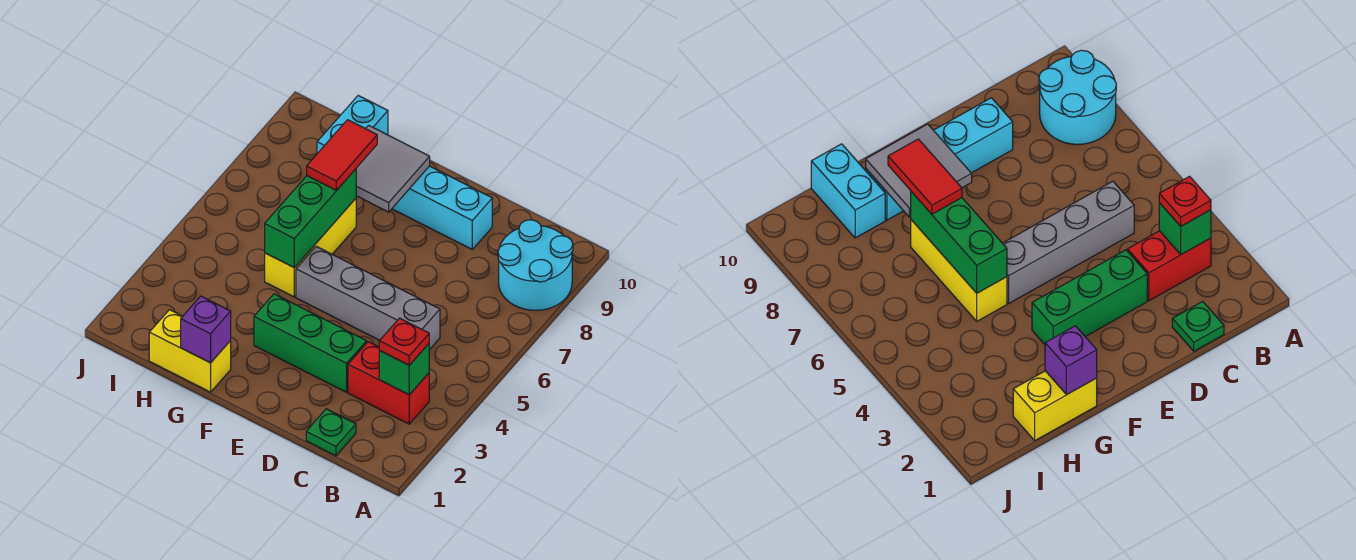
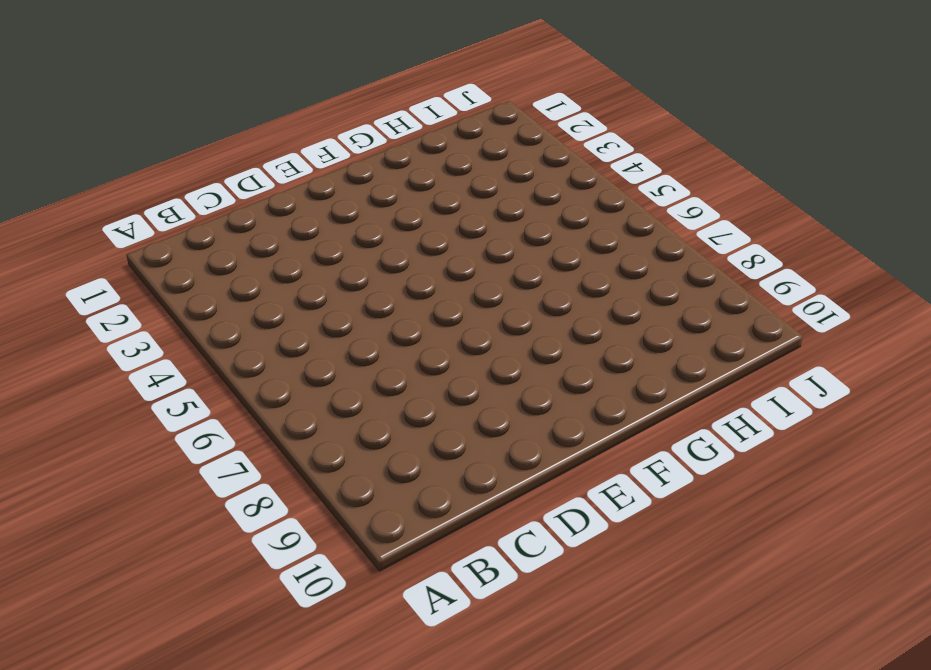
none -> cyan 2x2 round brick [498,220,573,310]
none -> red 1x2 brick [348,342,429,424]
none -> green 1x1 plate [306,409,356,456]

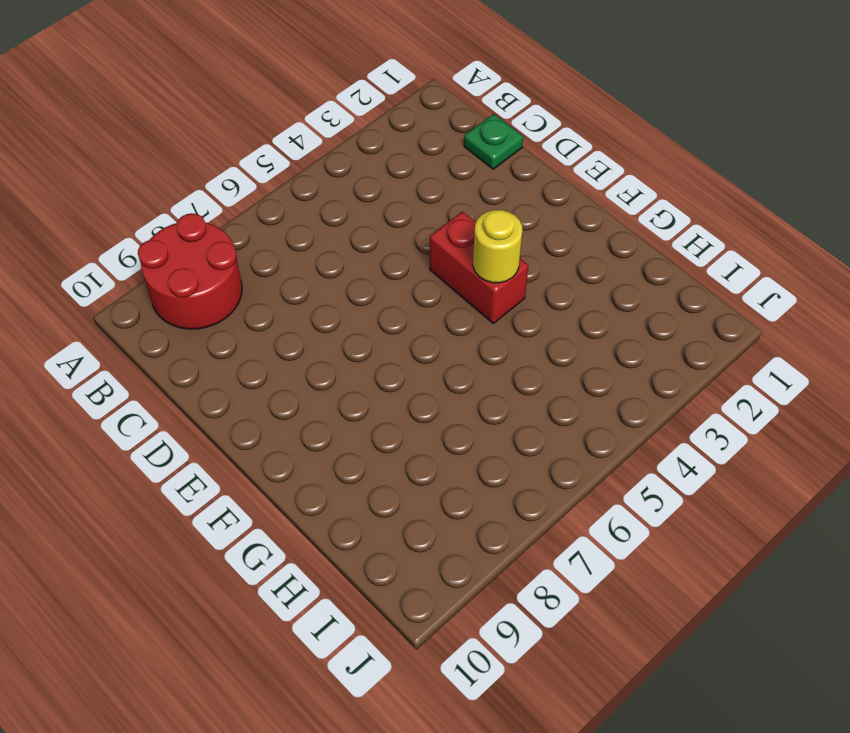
red 2x2 round brick [138,213,242,329] -> cyan 2x2 round brick [498,220,573,310]
red 1x2 brick [430,212,528,323] -> red 1x2 brick moved to [348,342,429,424]
yellow 1x1 round brick [473,210,522,283] -> none
none -> grey 1x4 brick [296,246,440,350]
none -> green 1x3 brick [254,294,367,392]
none -> cyan 1x4 brick [392,166,492,249]

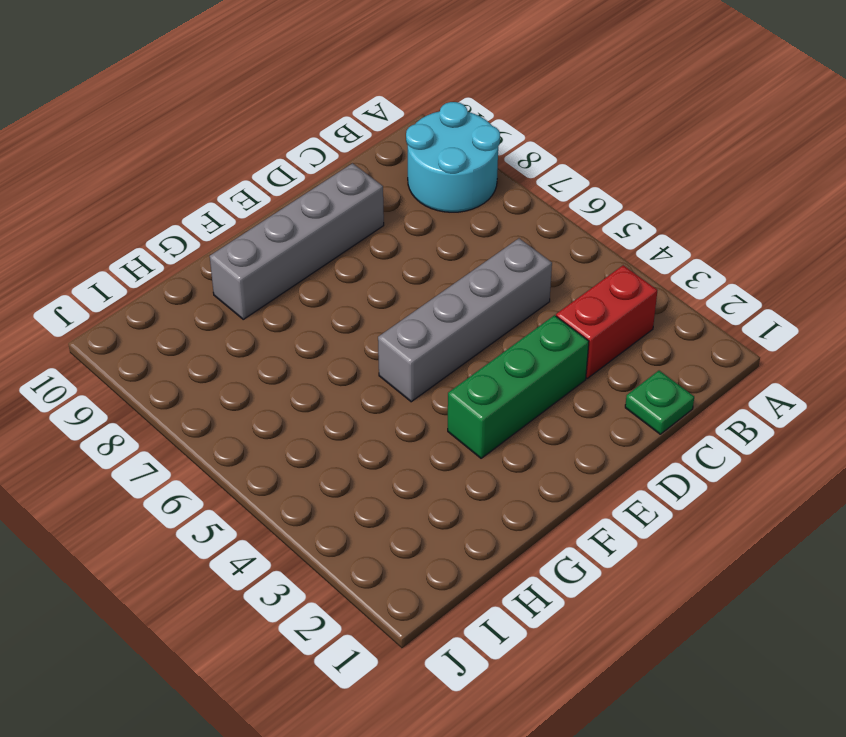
grey 1x4 brick [210,163,384,319] -> cyan 1x4 brick [392,166,492,249]
none -> yellow 1x2 brick [149,310,231,392]
none -> yellow 1x3 brick [265,199,356,297]
none -> cyan 1x2 brick [317,96,388,154]

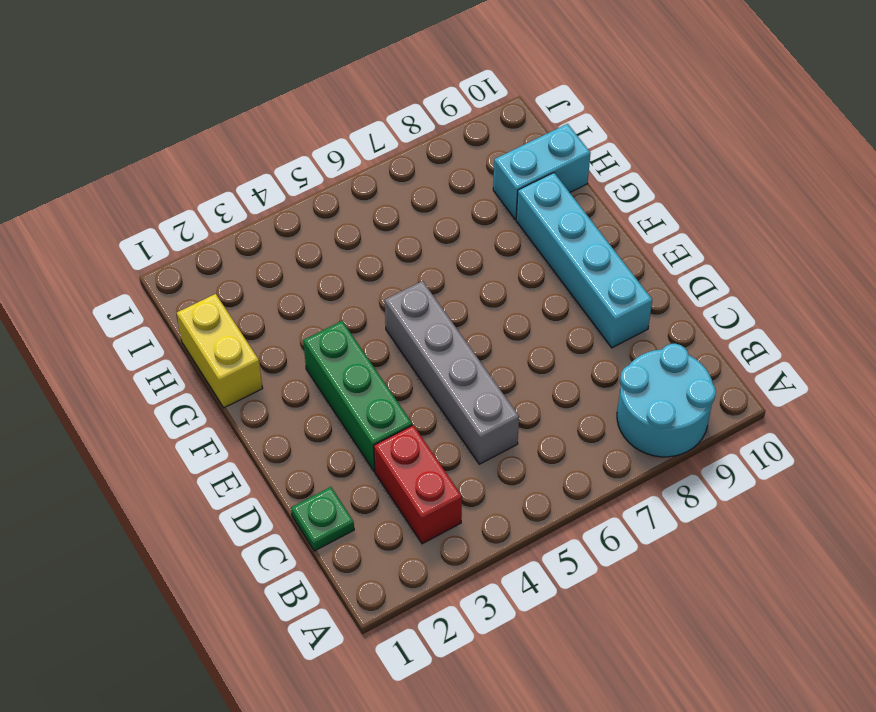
none -> yellow 1x3 brick [265,199,356,297]
none -> green 1x1 brick [379,344,429,395]
none -> grey 2x2 tile [356,125,430,212]

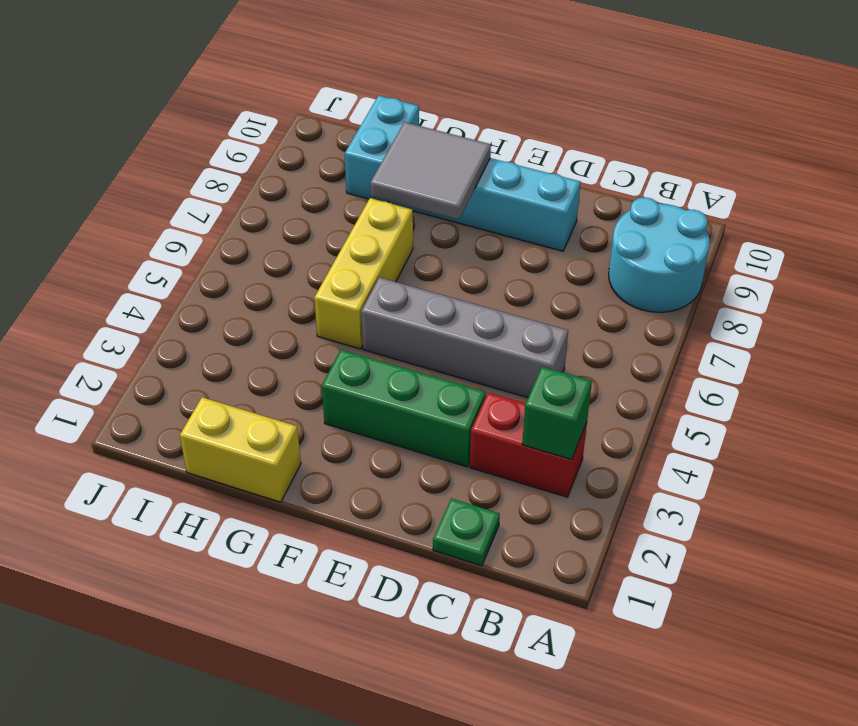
none -> purple 1x1 brick [181,296,231,363]
none -> green 1x3 brick [265,169,356,268]
none -> red 1x1 plate [379,318,429,365]

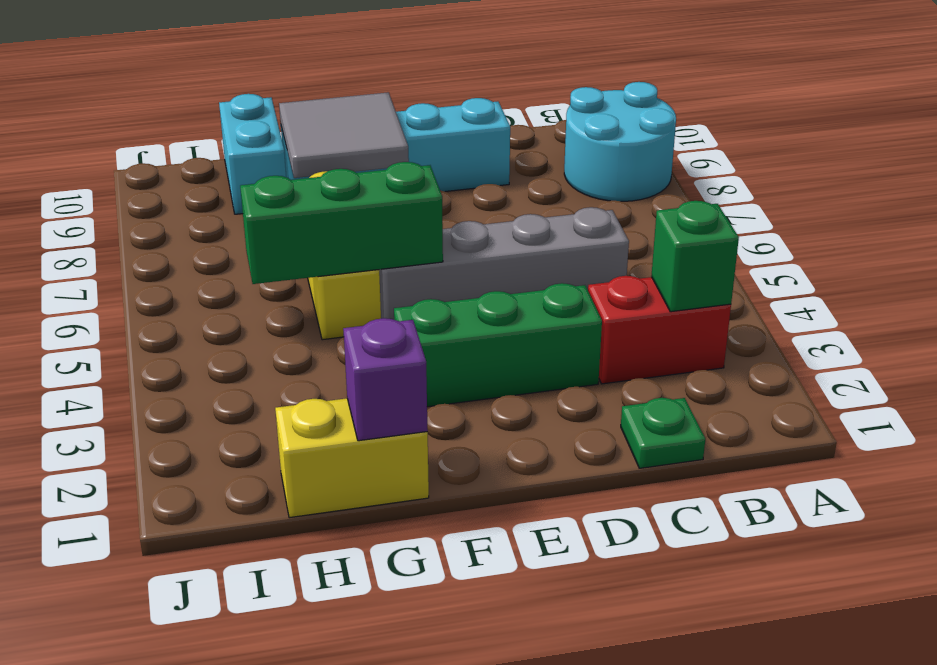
green 1x3 brick [240,162,443,284] -> green 1x3 brick turned to [265,169,356,268]
none -> red 1x1 plate [379,318,429,365]
none -> red 1x2 tile [307,120,377,191]

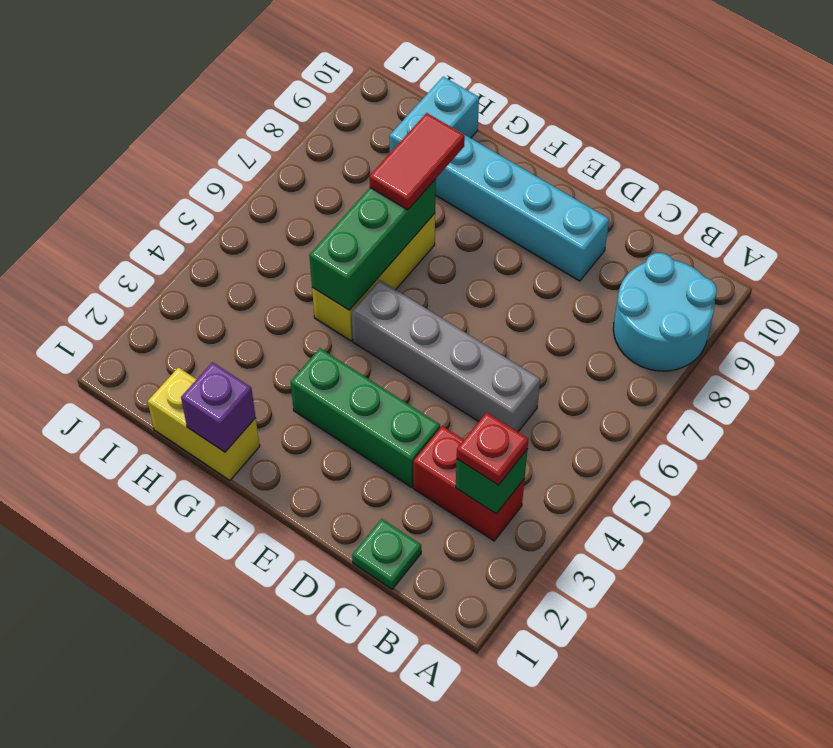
none -> grey 2x2 tile [356,125,430,212]

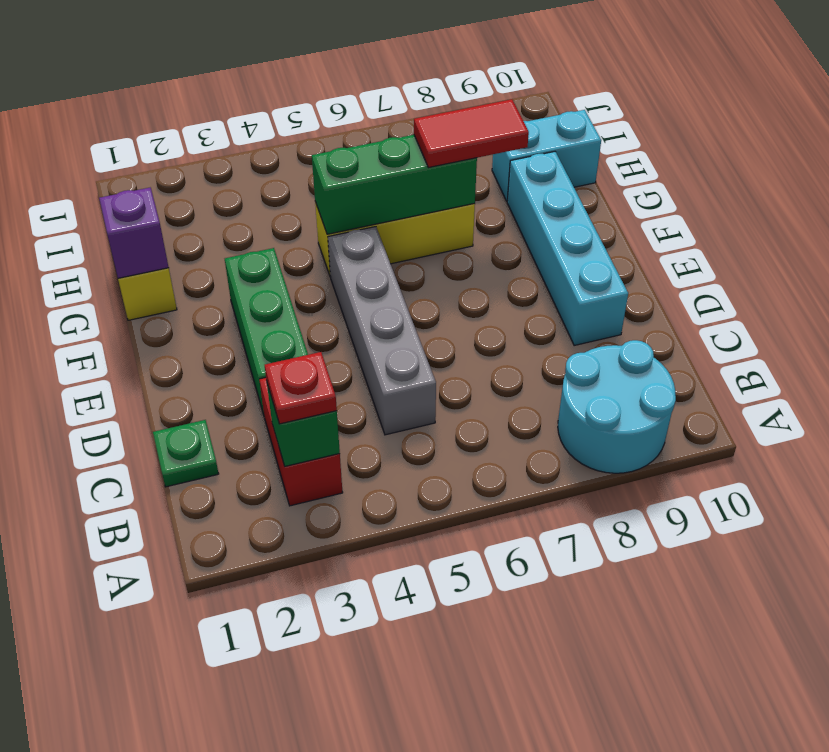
none -> grey 2x2 tile [356,125,430,212]

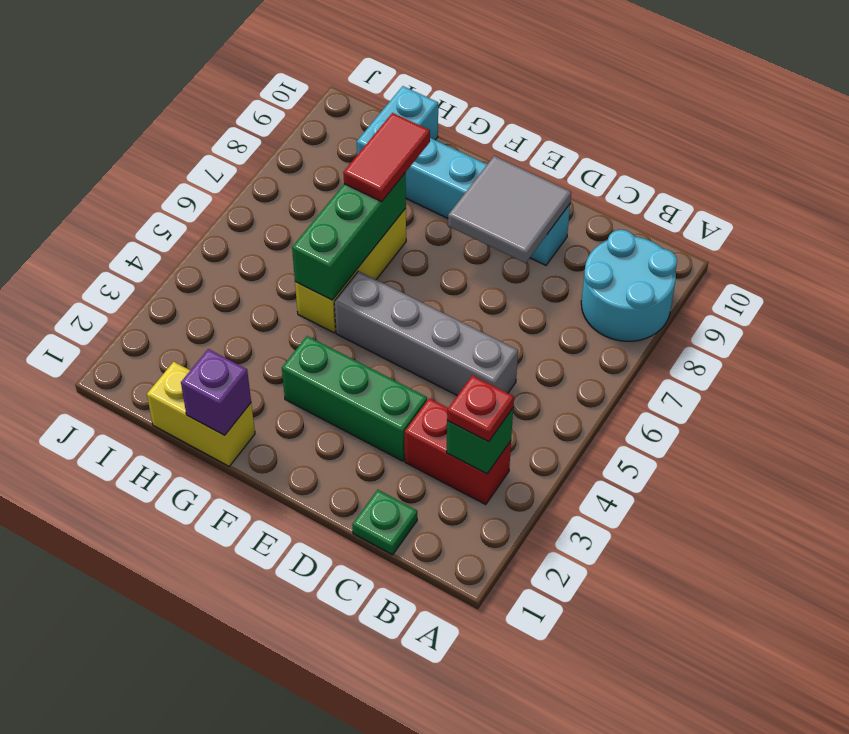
grey 2x2 tile [448,156,571,263] -> grey 2x2 tile moved to [356,125,430,212]

